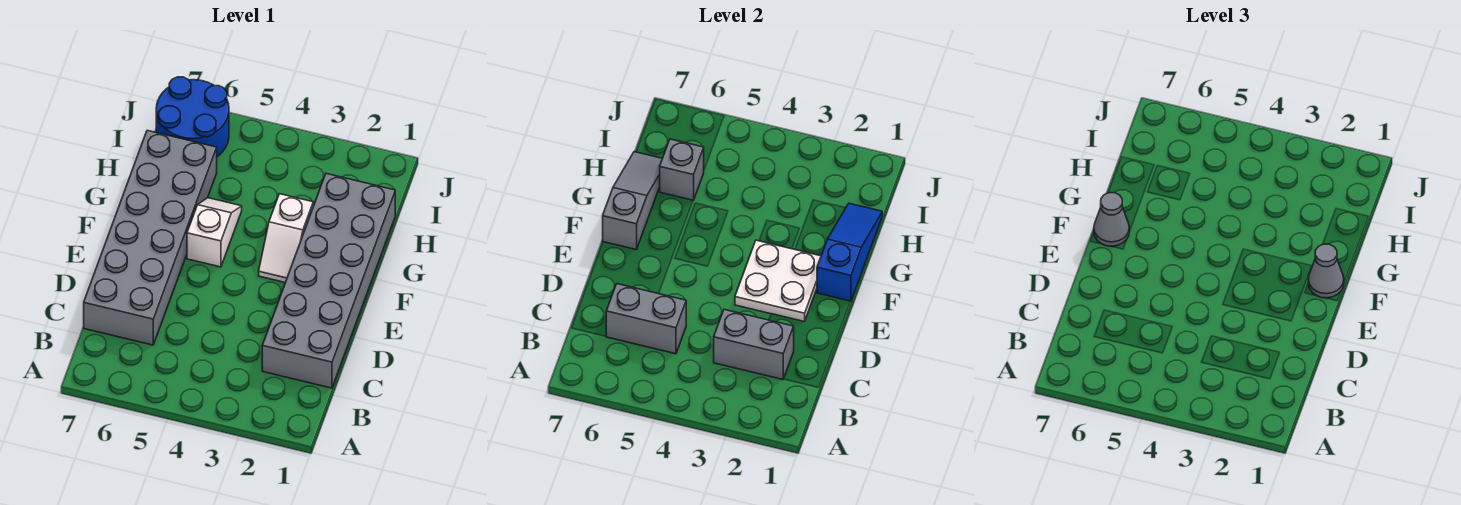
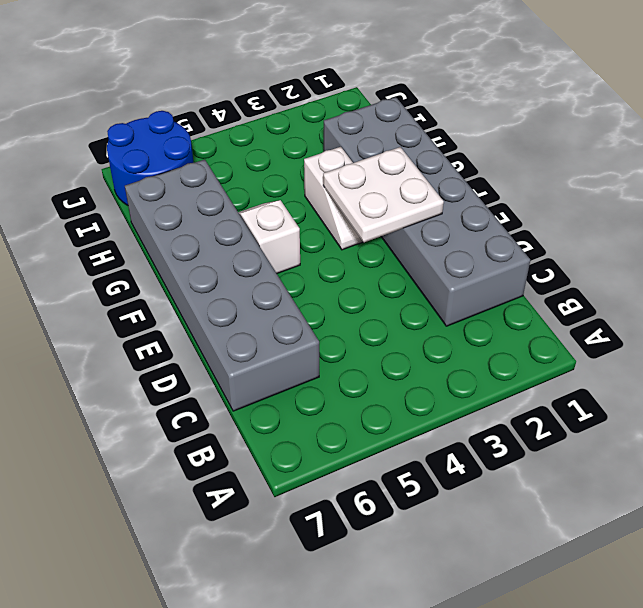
none -> grey 1x2 brick [714,310,794,379]
none -> grey 1x2 brick [606,284,686,354]
none -> blue 1x3 slope [817,203,882,301]

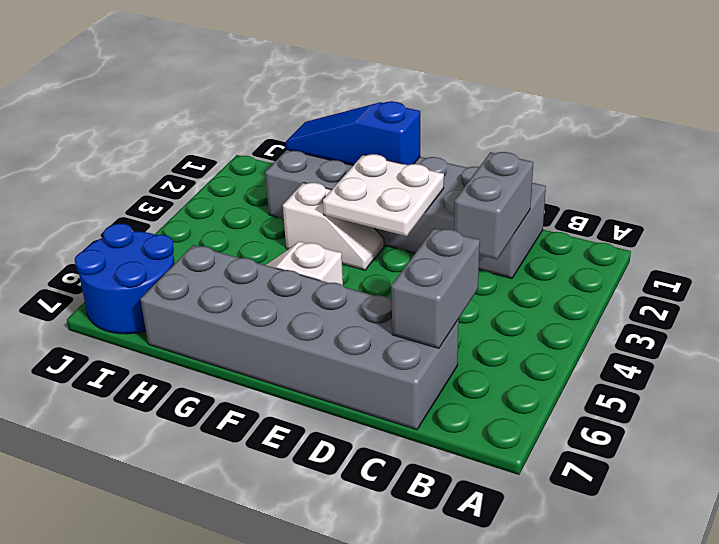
none -> grey 1x3 slope [603,152,662,249]
none -> grey 1x1 brick [660,139,704,200]
none -> grey 1x1 cone [1308,244,1344,298]

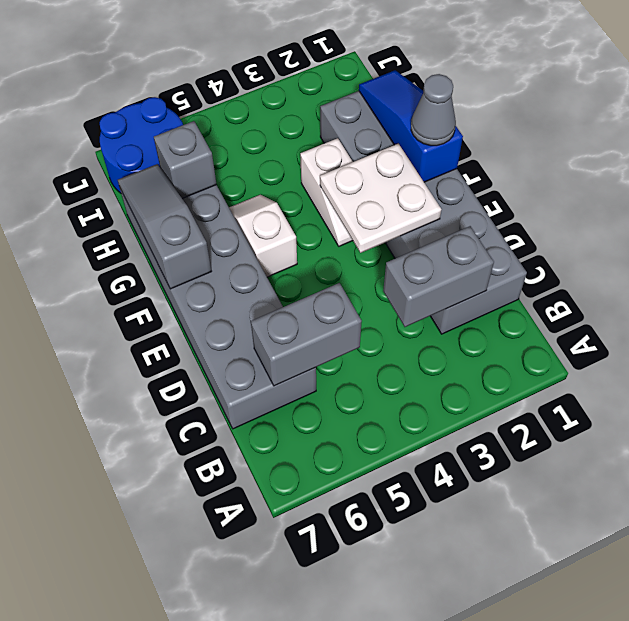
none -> grey 1x1 cone [1094,193,1129,246]

